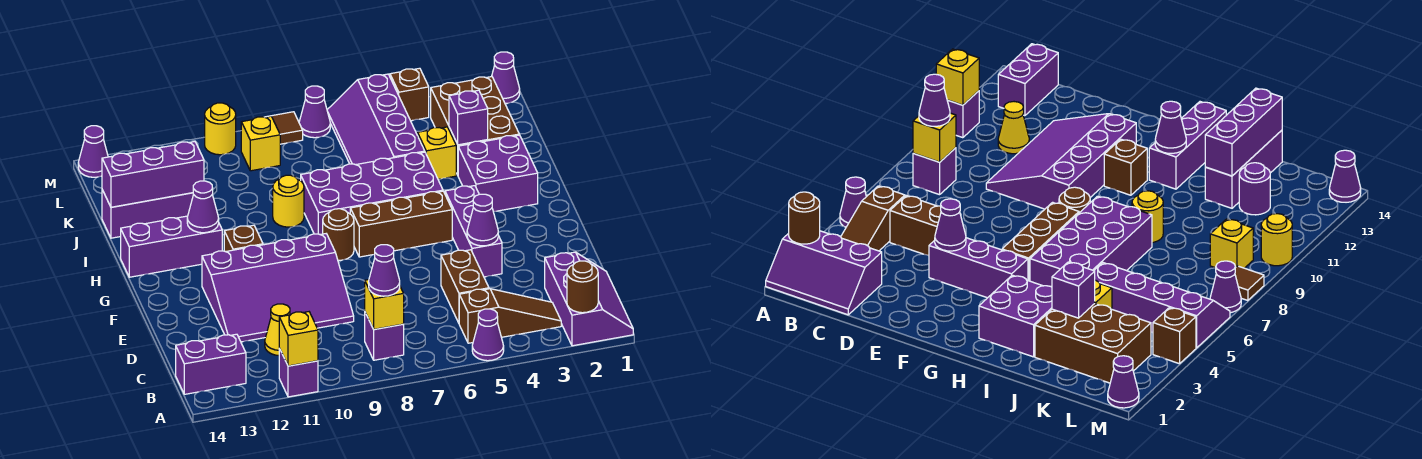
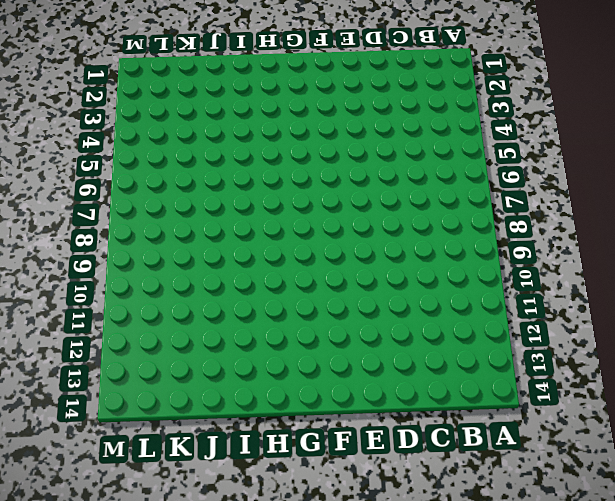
none -> purple 2x3 slope [545,252,633,346]
none -> purple 1x1 cone [472,309,504,361]
none -> purple 1x1 brick [279,348,318,397]
none -> brown 1x3 slope [459,289,561,343]

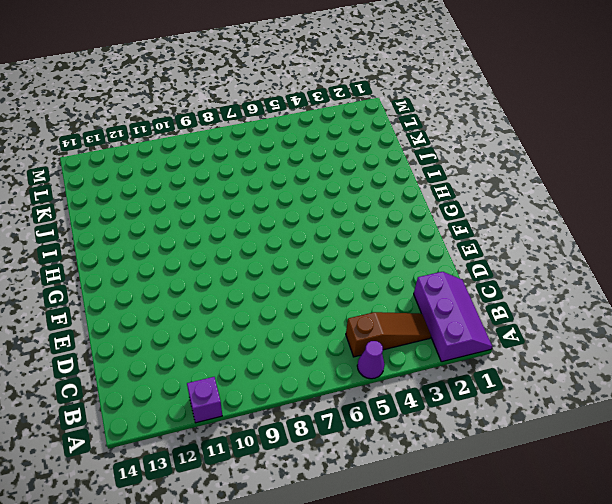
none -> purple 1x1 brick [365,313,404,360]
none -> purple 1x2 brick [176,334,246,394]
none -> brown 1x2 brick [441,250,489,323]
none -> yellow 1x1 cone [265,304,290,355]

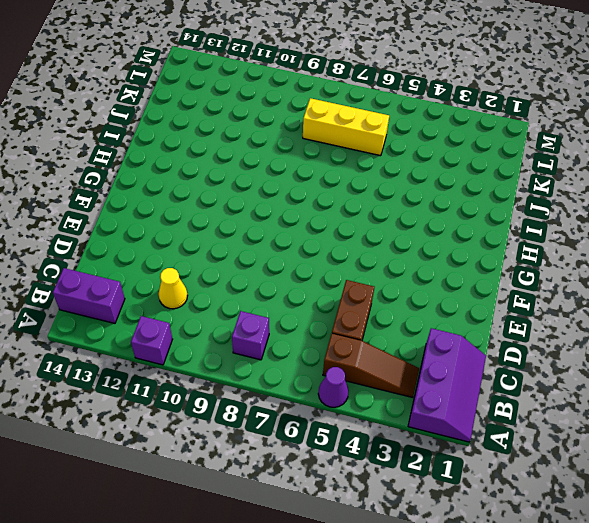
yellow 1x3 brick [303,98,389,156] -> purple 2x4 slope [327,74,425,165]
none -> purple 3x4 slope [202,234,354,342]
none -> purple 1x3 brick [445,186,502,277]
none -> brown 1x3 brick [350,191,452,257]
none -> brown 1x1 round brick [323,209,354,260]

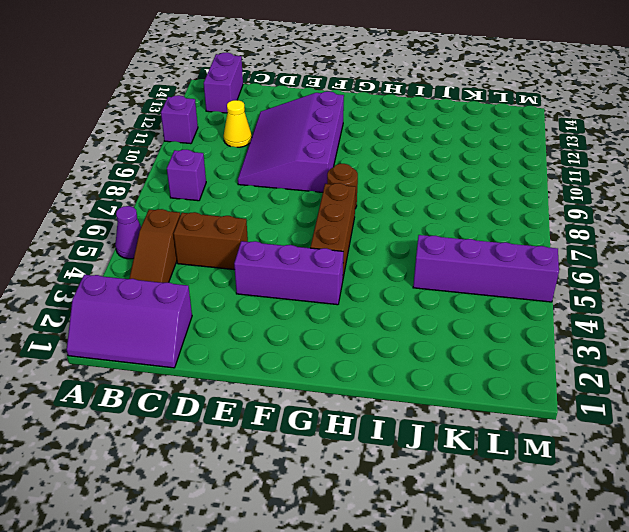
none -> brown 1x1 brick [224,225,263,252]
none -> purple 2x2 brick [458,135,538,211]
none -> purple 2x4 brick [301,152,443,235]
none -> purple 1x3 brick [121,216,222,277]

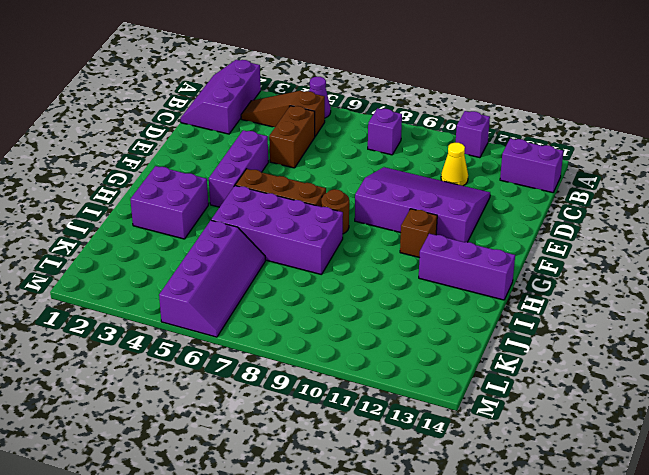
none -> yellow 1x1 round brick [273,175,304,227]
none -> brown 2x3 brick [431,77,519,175]
none -> yellow 1x1 brick [418,127,456,179]
none -> purple 1x3 brick [102,190,193,238]

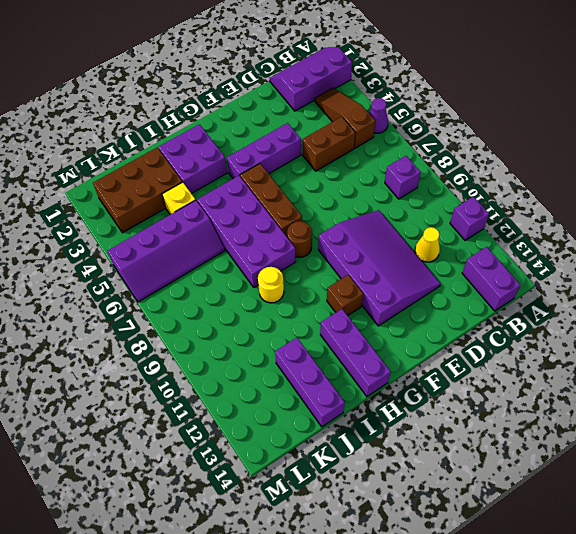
none -> purple 1x1 round brick [1239,163,1270,215]
none -> yellow 1x1 brick [241,116,280,171]
none -> purple 1x1 cone [492,52,520,103]
none -> brown 1x1 brick [390,68,429,121]

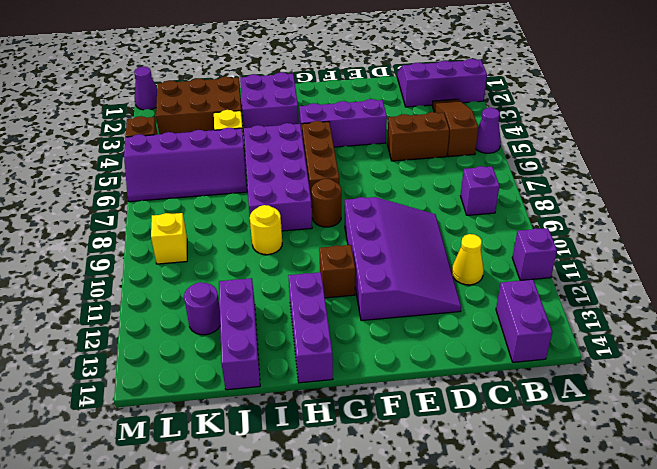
none -> purple 1x1 cone [299,86,330,138]
none -> brown 1x1 tile [267,112,303,144]
none -> yellow 1x1 round brick [205,103,236,155]
none -> purple 1x1 cone [78,126,108,177]

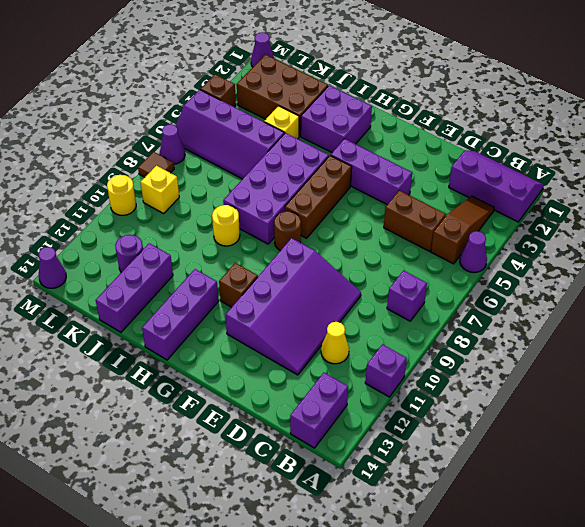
none -> brown 1x1 round brick [567,261,598,313]
none -> yellow 1x1 brick [279,312,318,366]
none -> yellow 1x1 brick [365,280,404,329]
none -> purple 1x1 cone [467,194,498,246]

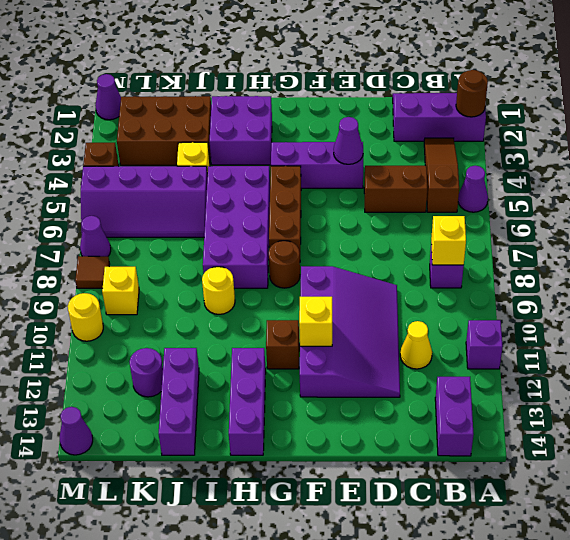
yellow 1x1 brick [299,297,332,346] -> yellow 1x1 brick moved to [279,312,318,366]
none -> purple 1x1 cone [187,181,219,233]
none -> purple 1x1 brick [449,90,488,145]
none -> purple 1x3 brick [102,142,204,207]
none -> purple 1x1 cone [369,245,400,296]

